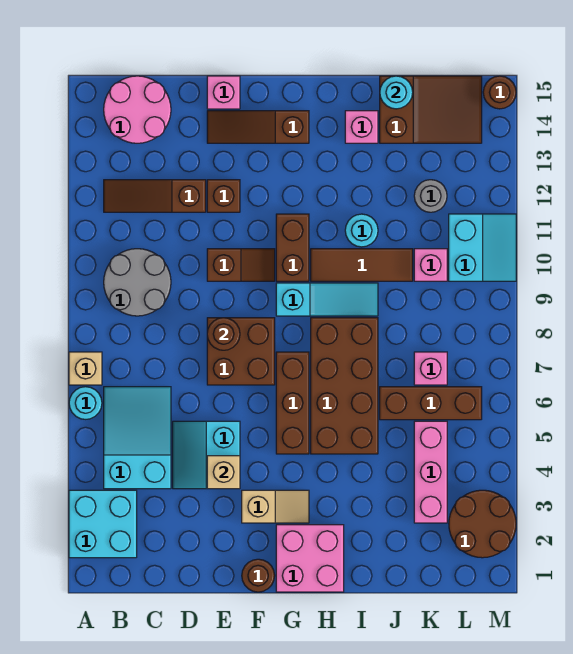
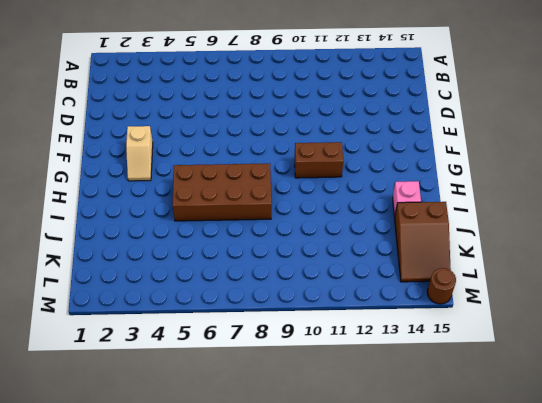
none -> cyan 2x2 brick [69,490,137,558]
none -> cyan 1x1 round brick [69,387,102,419]
none -> tan 1x1 brick [69,352,102,385]
none -> cyan 2x3 slope [104,387,171,489]

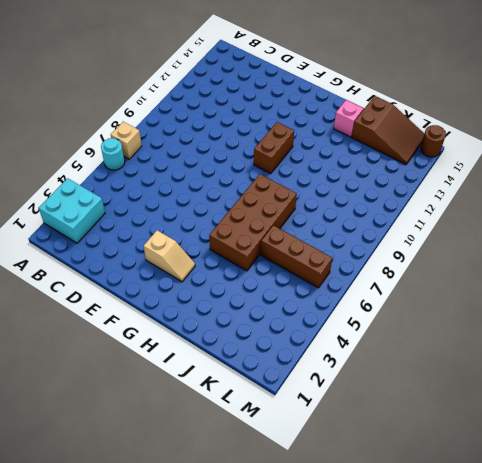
none -> cyan 2x3 slope [104,387,171,489]
none -> grey 2x2 round brick [104,249,171,316]
none -> brown 1x3 slope [104,180,206,212]
none -> pink 2x2 round brick [104,76,171,143]

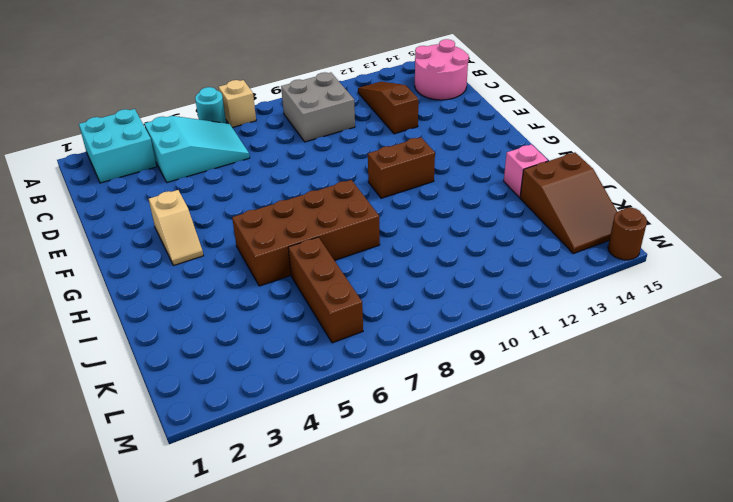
grey 2x2 brick [281,72,355,142] -> grey 2x2 round brick [104,249,171,316]
none -> cyan 2x2 slope [173,421,240,489]
none -> brown 2x2 brick [207,318,275,385]
none -> brown 1x2 slope [207,249,275,281]
none -> brown 1x1 brick [207,180,240,212]

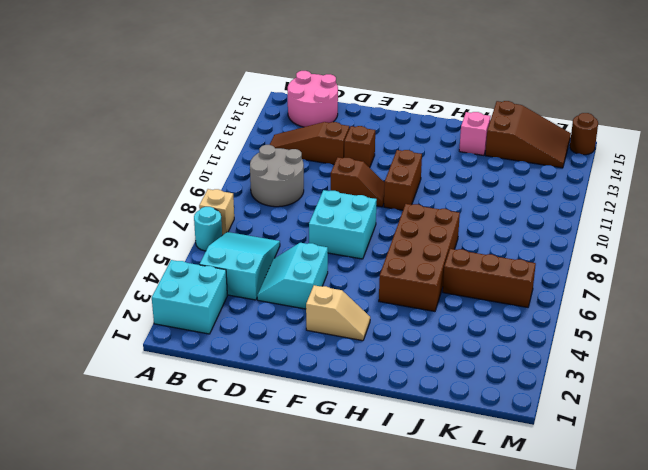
cyan 2x2 brick [309,190,377,259] -> brown 2x2 brick [207,318,275,385]
none -> brown 1x3 slope [207,111,309,143]
none -> pink 1x1 brick [207,76,240,109]
none -> brown 1x1 round brick [242,559,275,592]
none -> pink 2x2 brick [276,525,344,592]

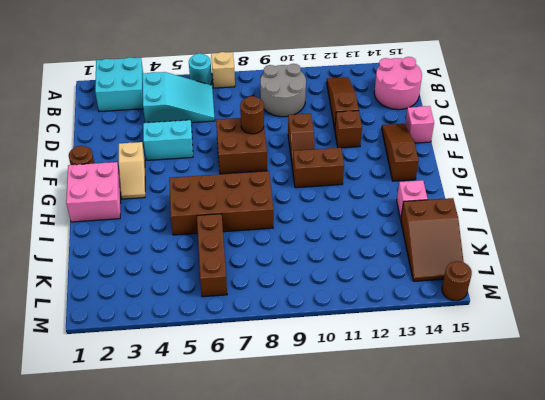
none -> brown 1x3 brick [276,352,309,454]
none -> cyan 1x3 slope [276,283,378,316]
none -> brown 1x3 tile [311,249,413,281]
none -> cyan 1x1 round brick [345,214,378,247]

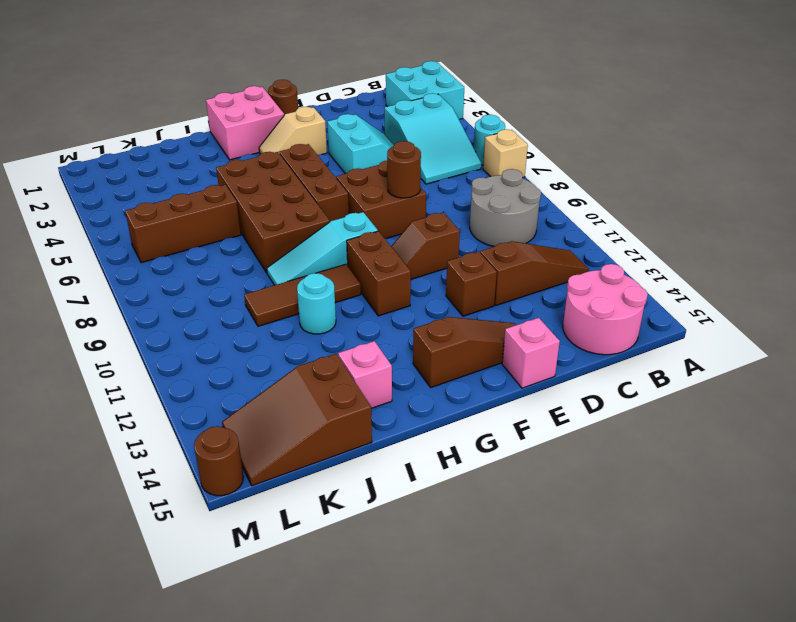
none -> pink 1x3 brick [414,421,447,523]
none -> pink 1x1 brick [414,352,447,385]
none -> pink 1x1 brick [414,249,447,281]
none -> grey 1x1 round brick [414,180,447,212]

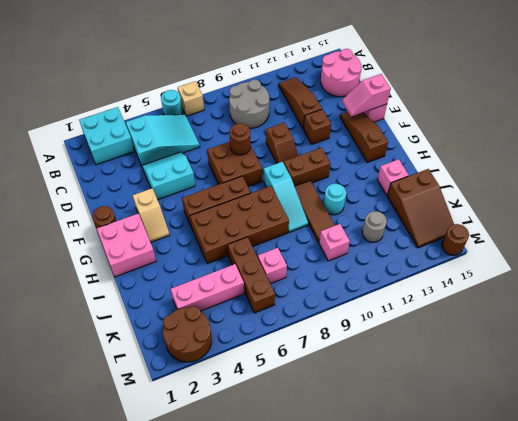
pink 1x2 slope [342,74,391,116] -> none
none -> cyan 2x2 slope [449,214,516,281]
none -> tan 1x1 brick [207,456,240,489]
none -> cyan 1x1 round brick [380,76,413,109]

